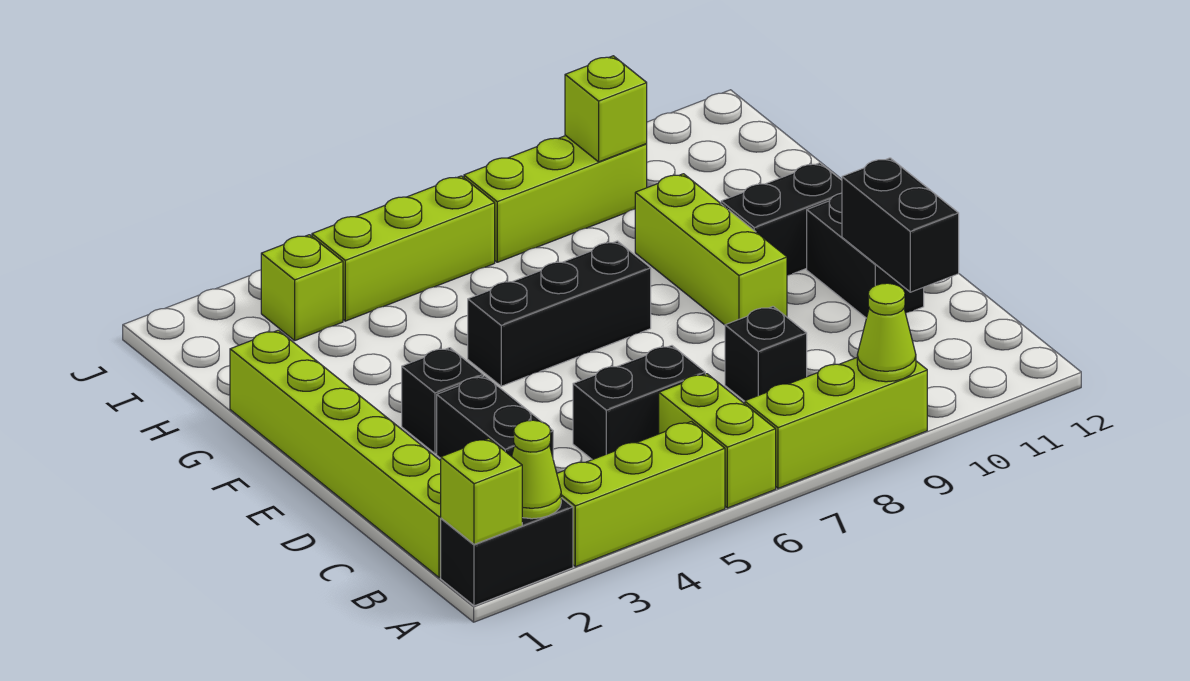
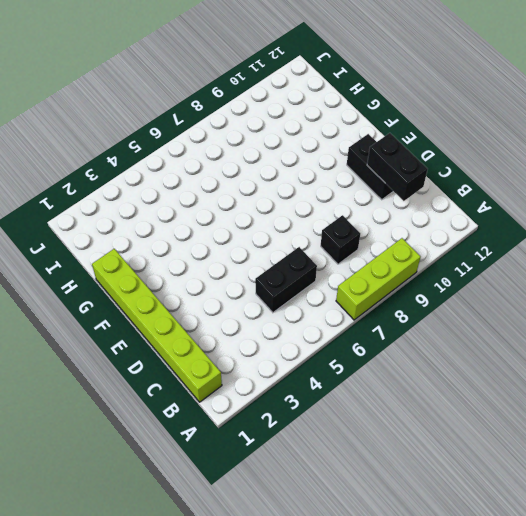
none -> black 1x2 brick [441,498,573,606]
none -> lime 1x3 brick [557,422,725,567]
none -> lime 1x2 brick [659,374,776,508]

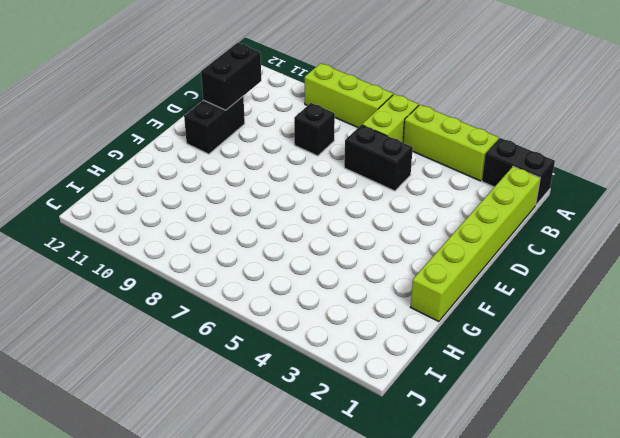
none -> black 1x2 brick [437,376,553,458]
none -> black 1x1 brick [402,348,483,454]
none -> lime 1x3 brick [635,174,787,325]

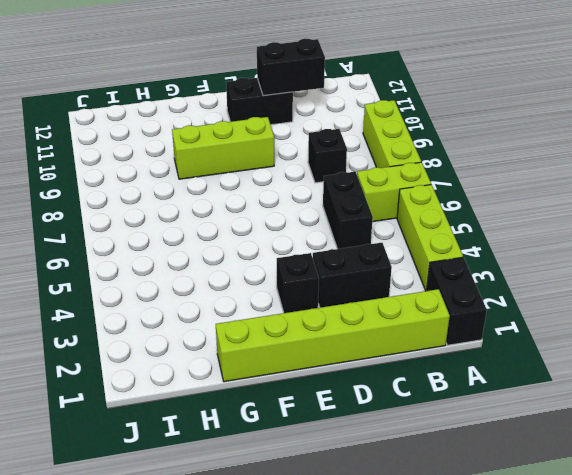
none -> black 1x3 brick [468,241,651,386]
none -> black 1x2 brick [721,163,842,275]
none -> lime 1x1 brick [261,235,343,340]

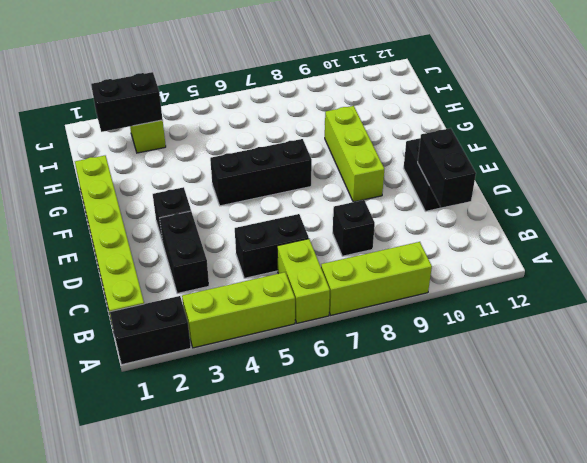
black 1x2 brick [91,72,163,132] -> black 1x2 brick moved to [721,163,842,275]
none -> lime 1x3 brick [312,176,495,321]
none -> lime 1x3 brick [464,136,647,262]
none -> lime 1x1 brick [441,438,522,544]

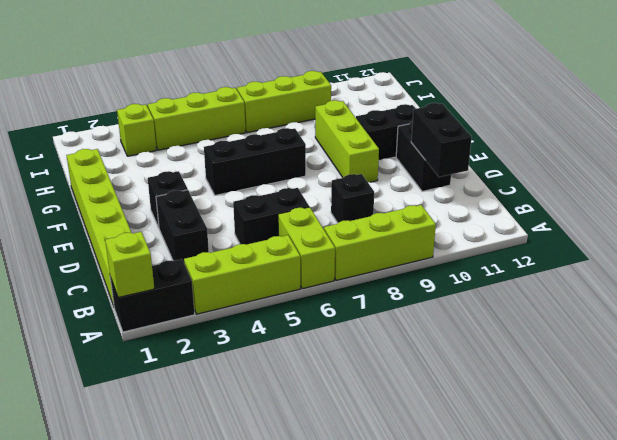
none -> lime 1x1 cone [512,420,561,519]
none -> lime 1x1 cone [857,283,916,382]
none -> lime 1x1 brick [565,56,647,162]

